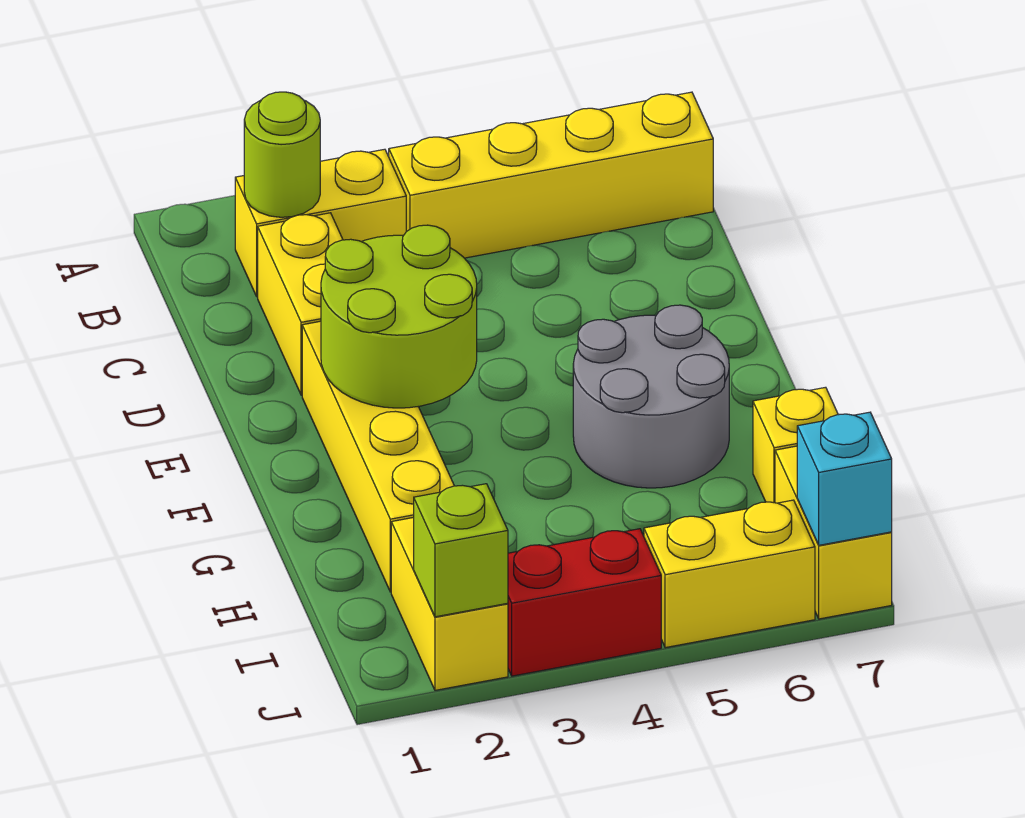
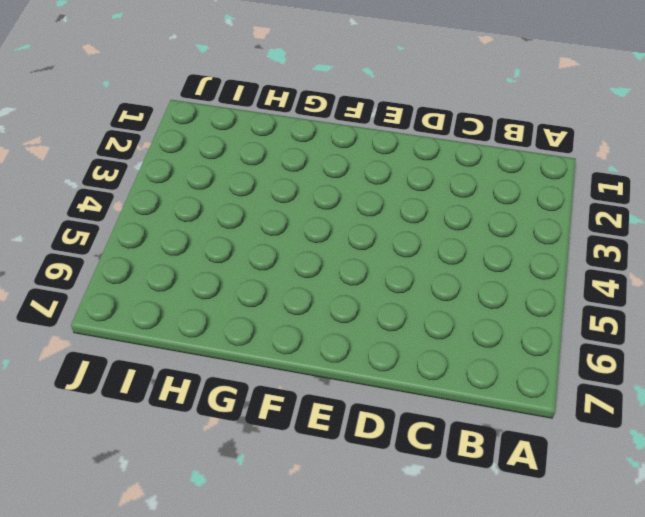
none -> yellow 1x2 brick [235,149,406,297]
none -> yellow 1x4 brick [389,92,713,258]
none -> yellow 1x2 brick [258,213,343,395]

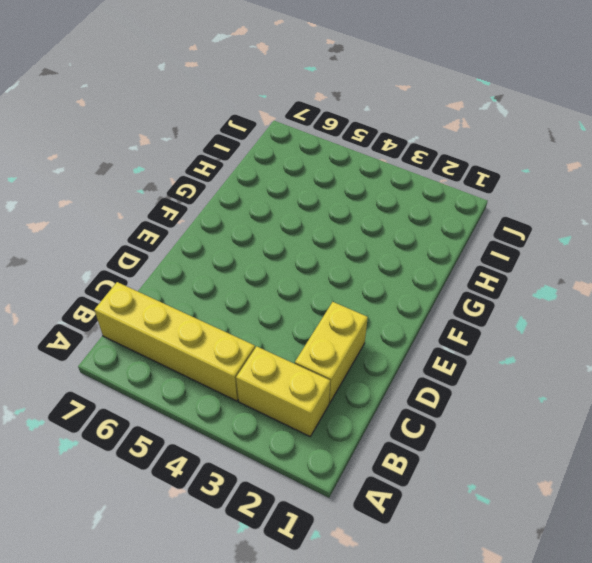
none -> yellow 1x4 brick [302,321,454,592]
none -> grey 2x2 round brick [573,305,729,488]
none -> yellow 1x1 brick [753,387,838,503]

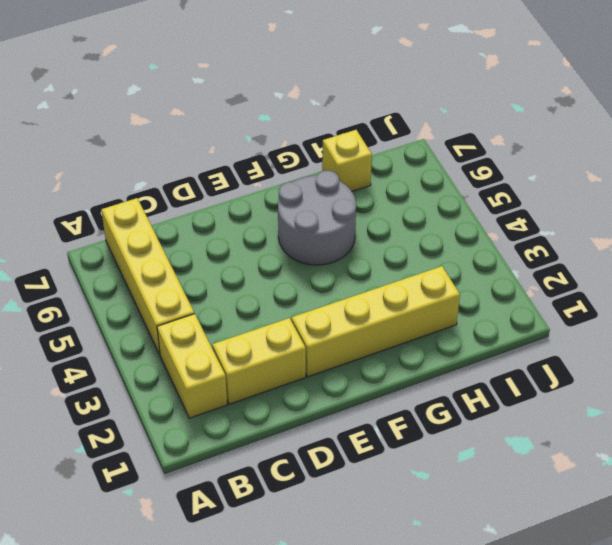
none -> yellow 1x2 brick [391,517,508,690]
none -> yellow 1x2 brick [775,446,892,619]
none -> red 1x2 brick [508,529,661,676]

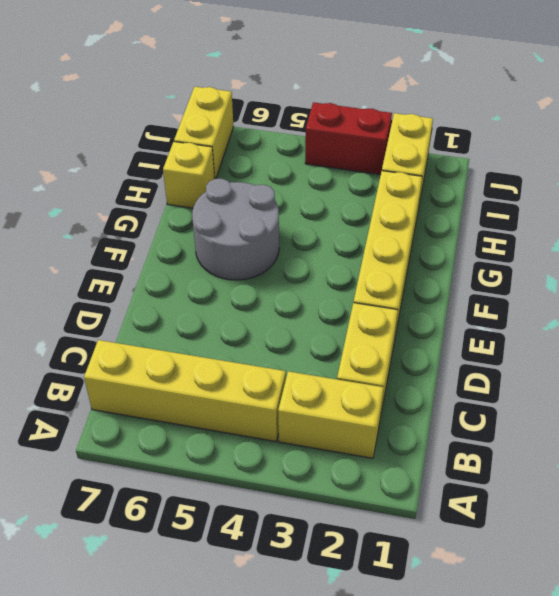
none -> yellow 1x2 brick [644,500,815,648]
none -> lime 1x1 round brick [244,92,320,217]
none -> lime 2x2 round brick [321,225,477,408]

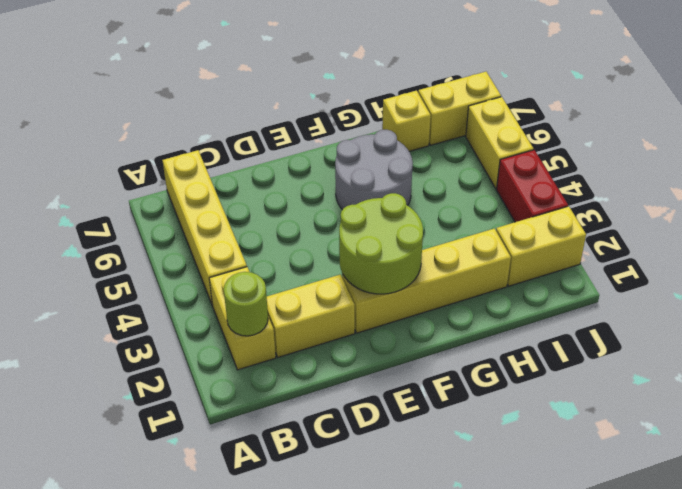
none -> lime 1x1 brick [414,484,508,617]
none -> cyan 1x1 brick [797,412,892,545]

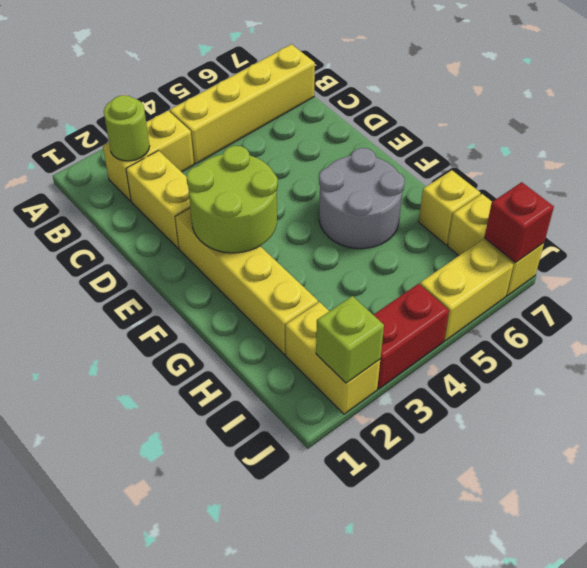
red 1x1 brick [484,182,554,263] -> cyan 1x1 brick [797,412,892,545]

